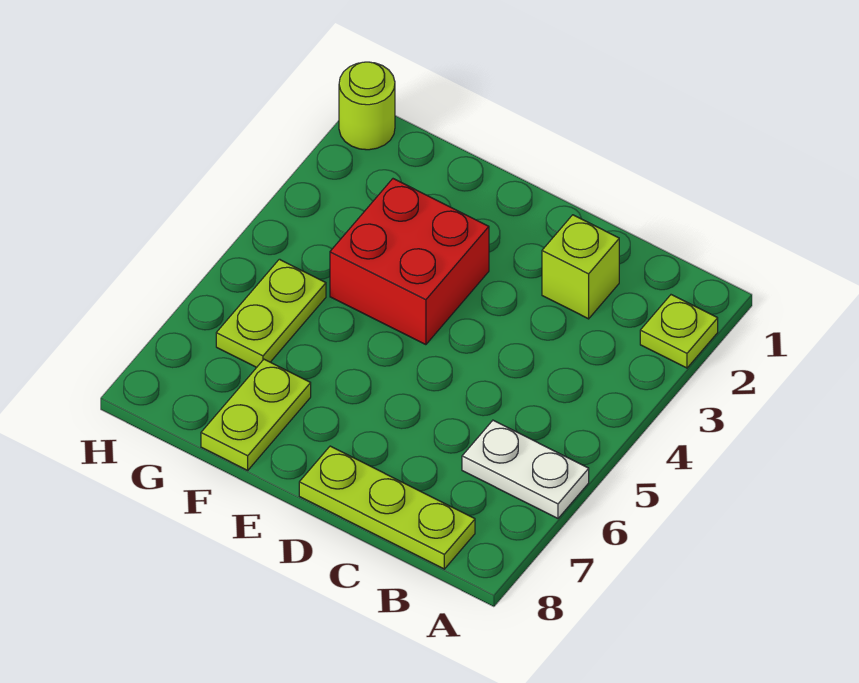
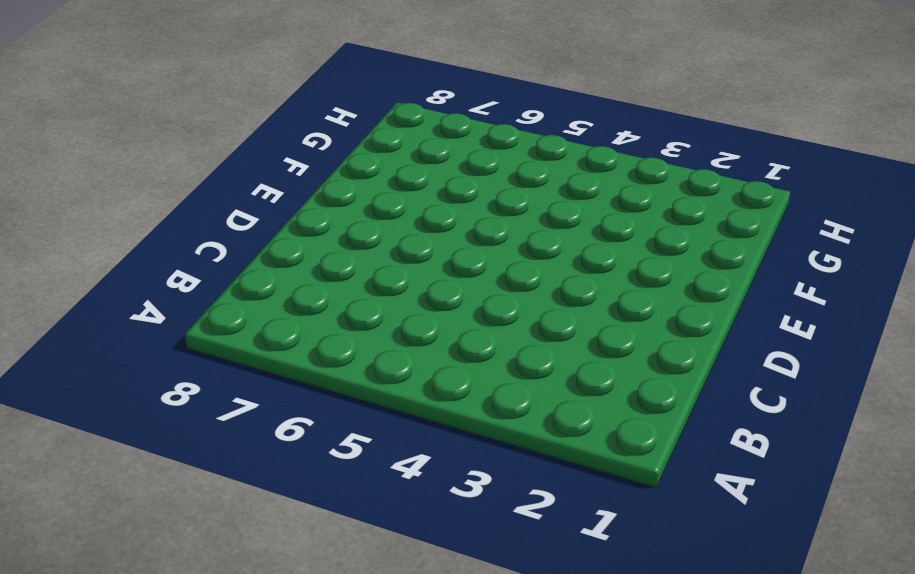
none -> lime 1x1 plate [640,295,718,368]
none -> white 1x2 plate [462,420,589,518]

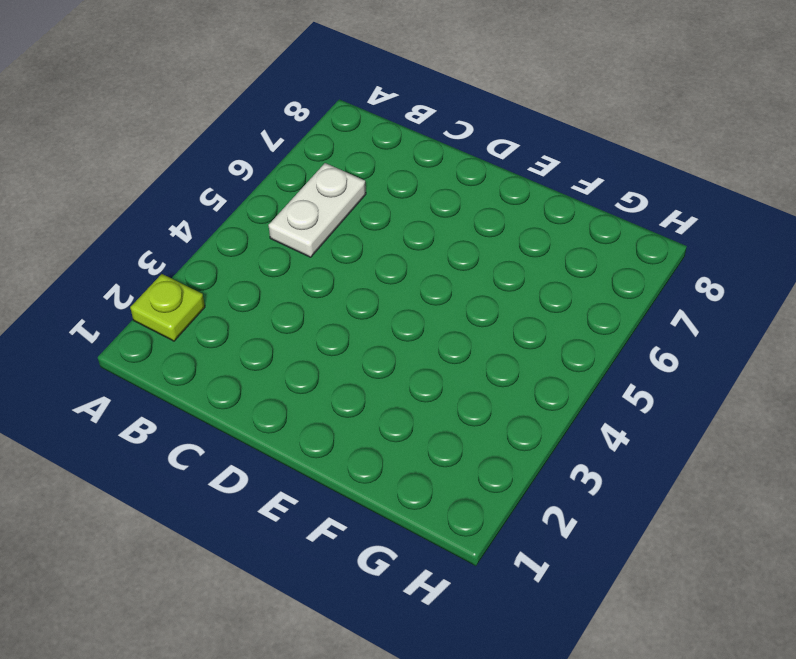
white 1x2 plate [269,163,366,257] -> white 1x2 plate turned to [462,420,589,518]
none -> lime 1x3 plate [299,446,475,569]
none -> lime 1x1 brick [542,215,619,319]

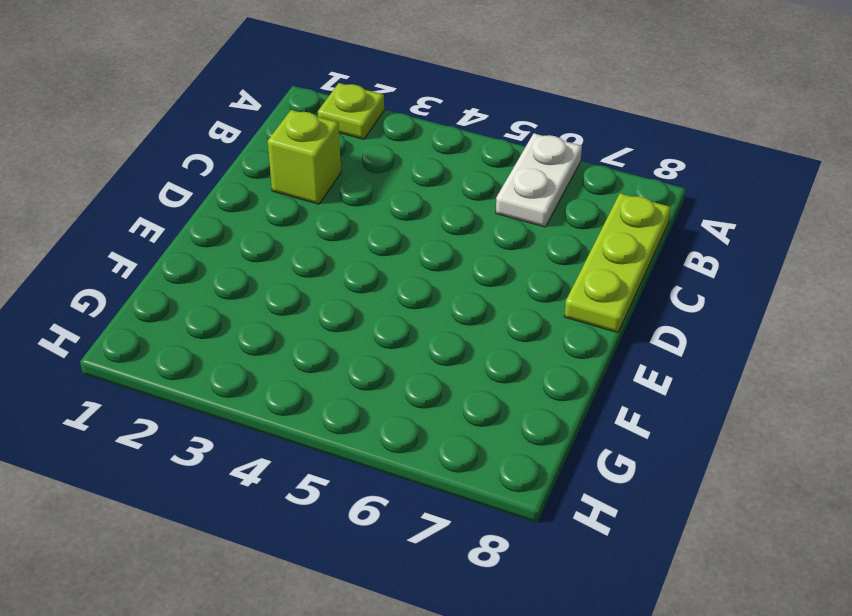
none -> red 2x2 brick [330,179,489,345]
none -> lime 1x2 plate [201,359,311,470]

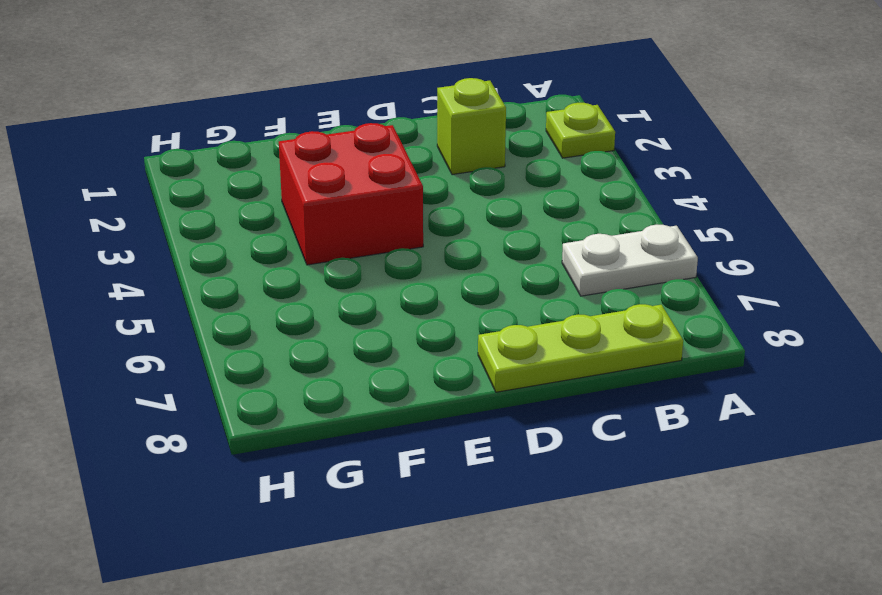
none -> lime 1x2 plate [201,359,311,470]
none -> lime 1x2 plate [216,259,326,367]

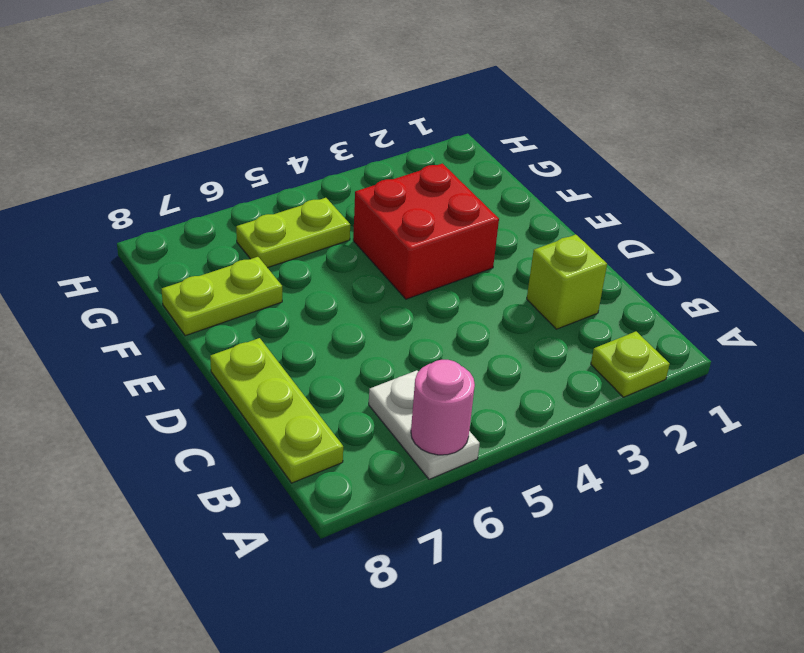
pink 1x1 round brick [411,360,475,455] -> none
none -> lime 1x1 round brick [339,62,395,150]

